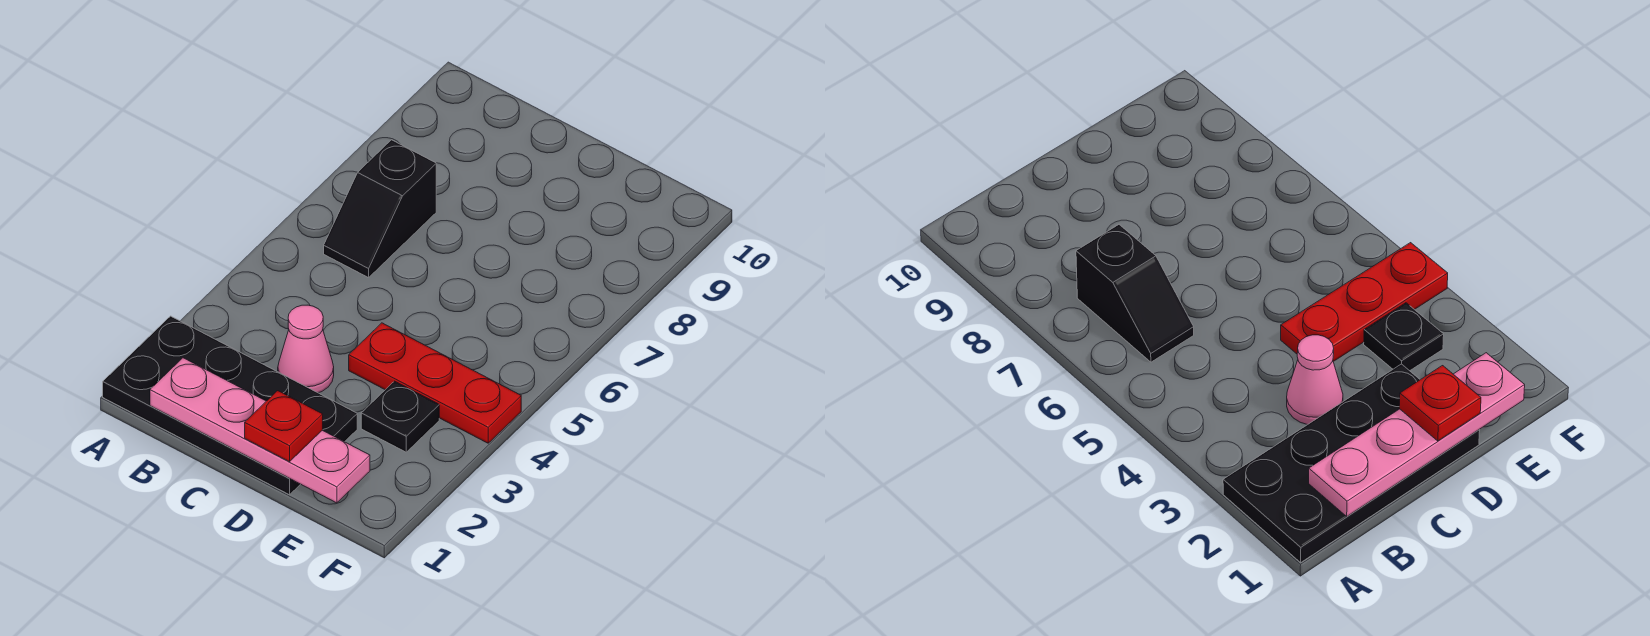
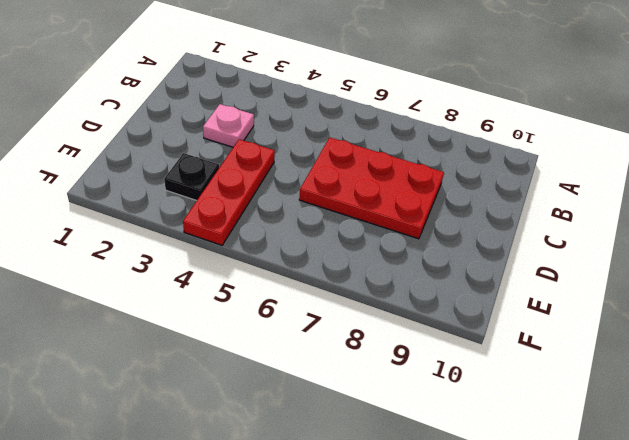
pink 1x1 plate [203,104,254,147] -> pink 1x1 cone [278,305,334,393]
red 2x3 plate [299,138,444,239] -> none
none -> black 2x4 plate [103,316,357,495]
none -> black 1x2 slope [324,140,436,278]

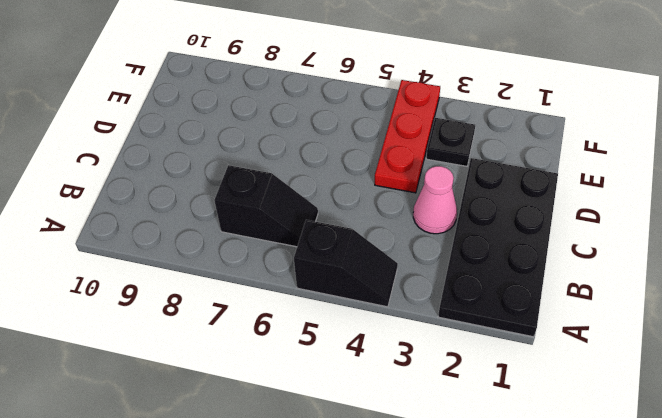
black 1x2 slope [294,220,398,307] -> none
none -> pink 1x4 plate [150,358,370,503]
none -> red 1x1 plate [245,391,323,462]

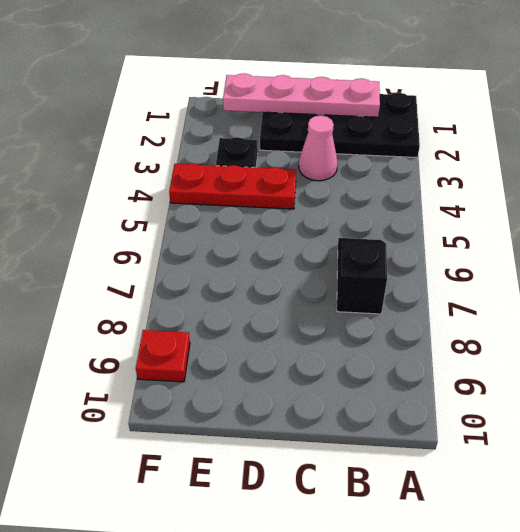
red 1x1 plate [136,330,190,382] -> red 1x1 plate moved to [245,391,323,462]

